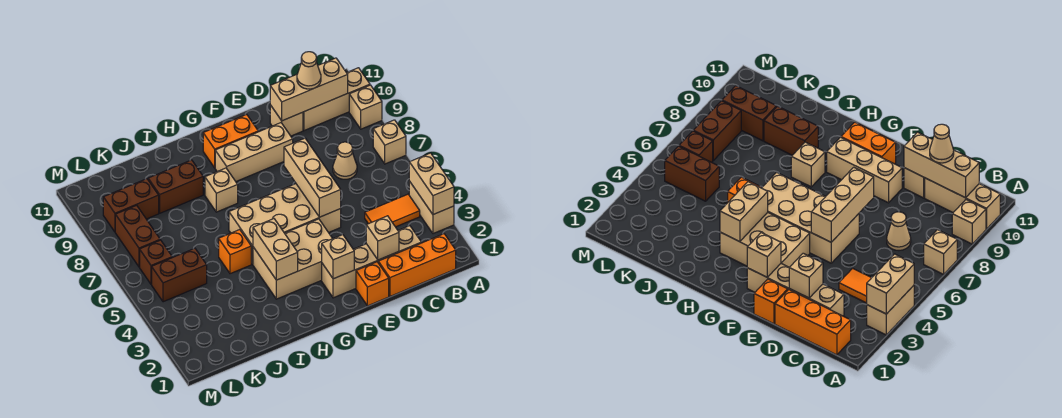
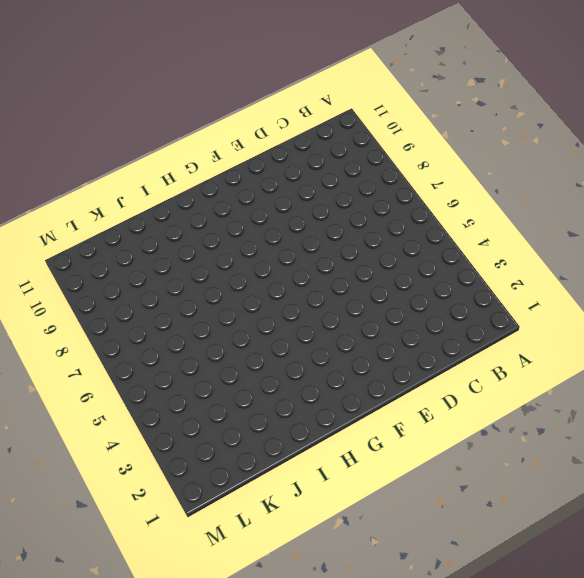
none -> tan 1x2 brick [409,181,454,234]
none -> tan 1x1 brick [373,120,406,164]
none -> tan 1x1 brick [349,85,382,129]

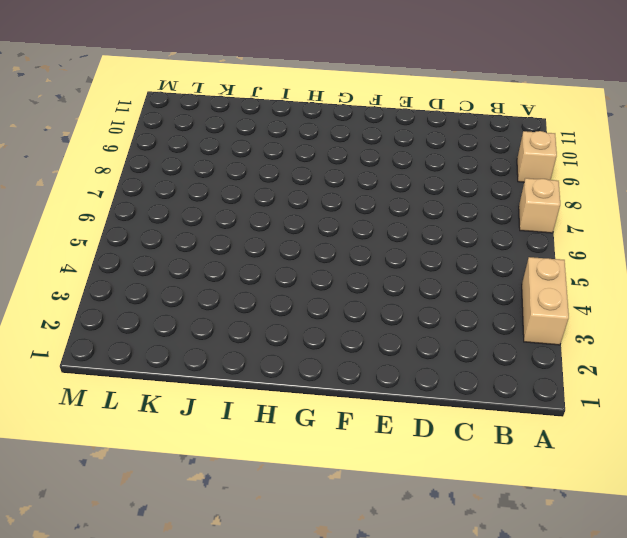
none -> tan 1x3 brick [303,68,370,131]
none -> orange 1x3 brick [378,234,456,296]
none -> orange 1x2 tile [365,194,420,227]

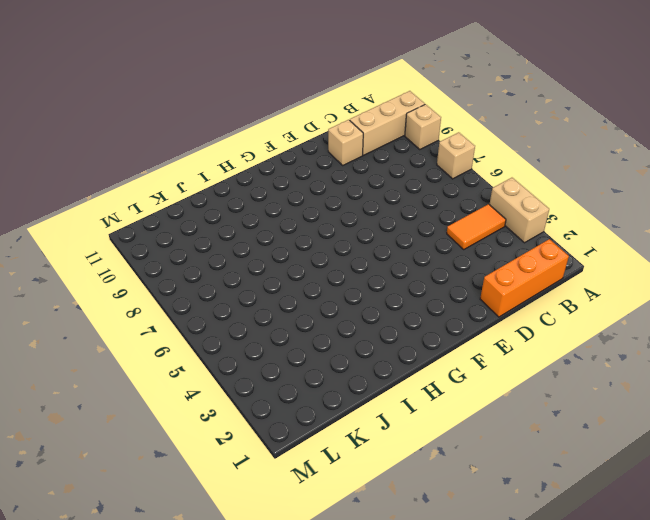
none -> tan 1x4 brick [322,226,421,298]
none -> tan 1x1 cone [333,142,357,179]
none -> orange 1x1 brick [356,262,389,306]

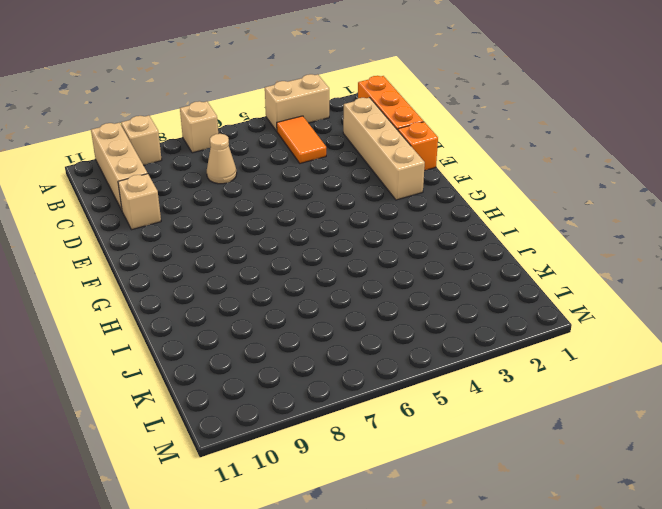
none -> tan 2x4 brick [229,184,341,264]
none -> tan 1x3 brick [215,123,293,181]
none -> tan 2x3 brick [253,219,333,299]

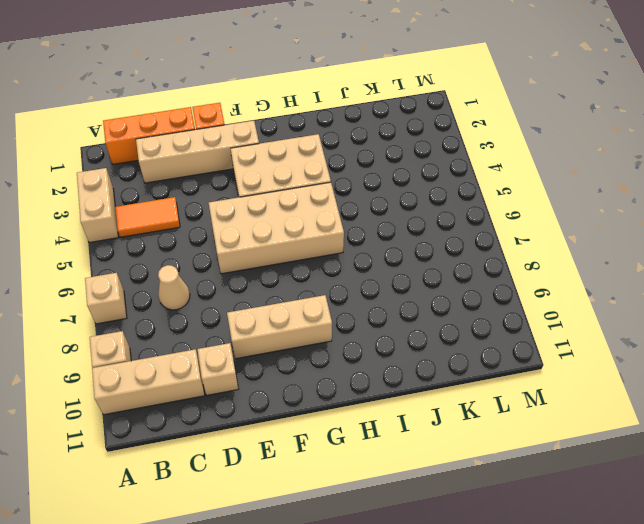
none -> orange 1x2 brick [203,115,258,168]
none -> tan 1x1 brick [205,168,238,212]
none -> orange 1x1 brick [219,230,251,274]

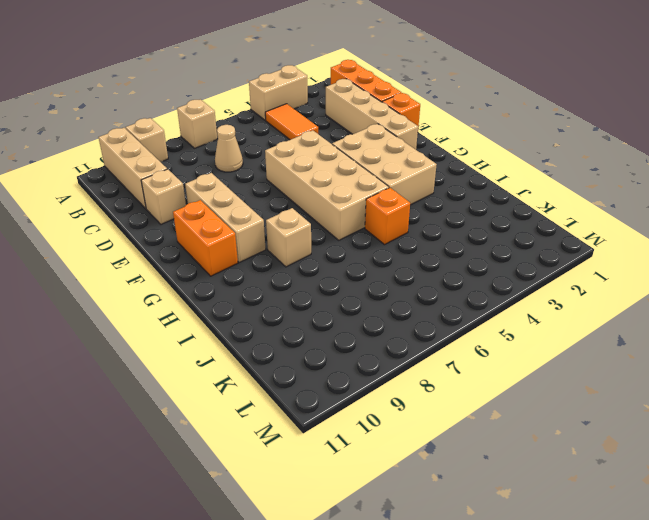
none -> brown 1x2 brick [148,160,203,213]
none -> brown 1x2 brick [152,248,207,302]
none -> brown 1x2 brick [103,179,159,232]

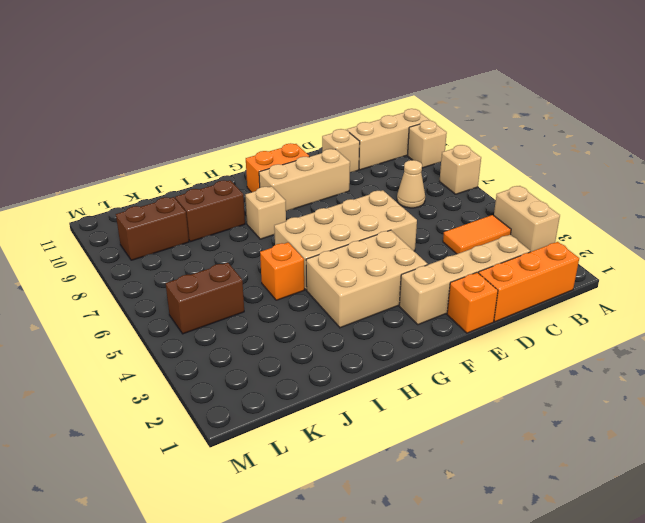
none -> brown 1x1 brick [140,240,172,284]
none -> brown 1x2 brick [115,205,160,267]
none -> tan 1x2 brick [409,153,454,214]

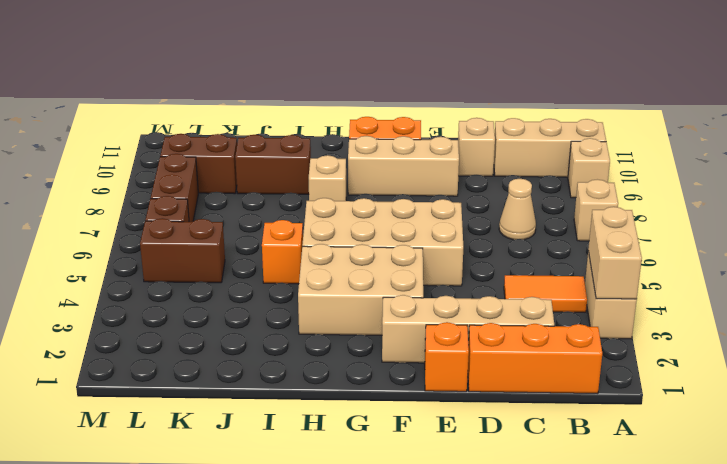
none -> tan 1x3 brick [270,58,348,121]
none -> tan 1x1 brick [366,216,399,260]
none -> tan 1x3 brick [284,138,341,217]

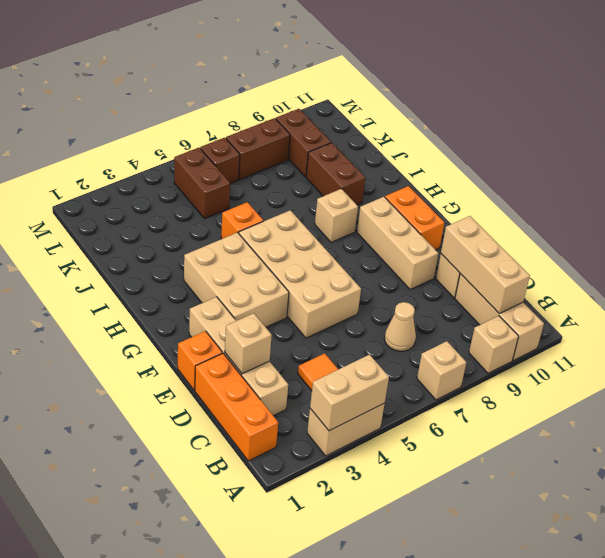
none -> tan 1x3 brick [284,138,341,217]
none -> tan 1x1 brick [322,235,354,279]
none -> tan 1x2 brick [253,219,298,280]

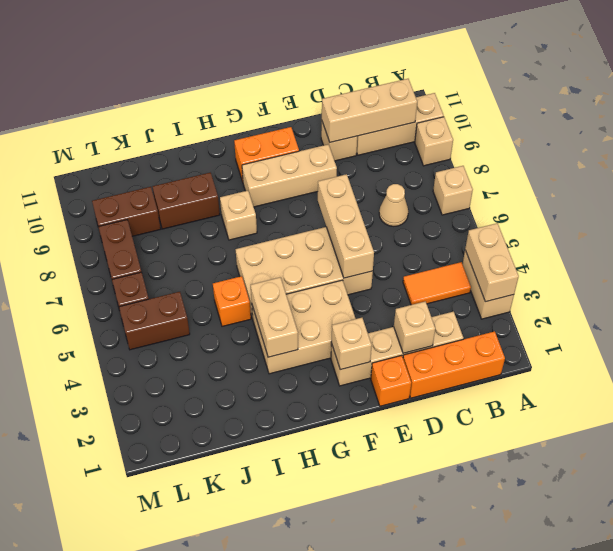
none -> tan 1x1 cone [297,52,321,89]

